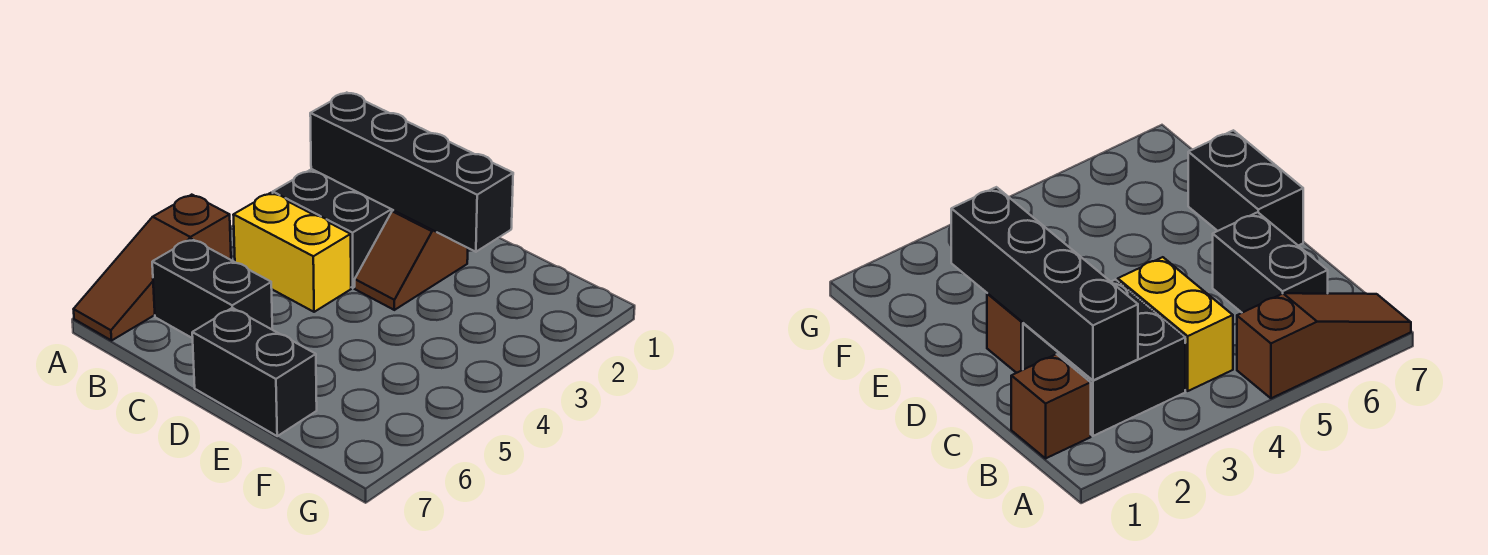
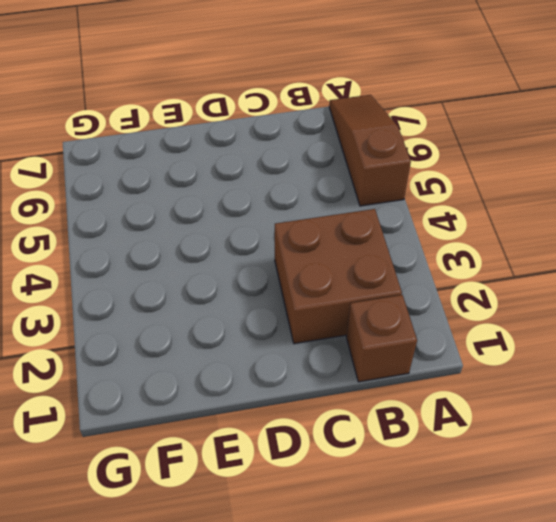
brown 2x2 brick [275,209,402,344] -> black 2x2 brick [273,169,393,288]
none -> yellow 1x2 brick [233,193,351,312]
none -> black 1x2 brick [152,239,272,338]

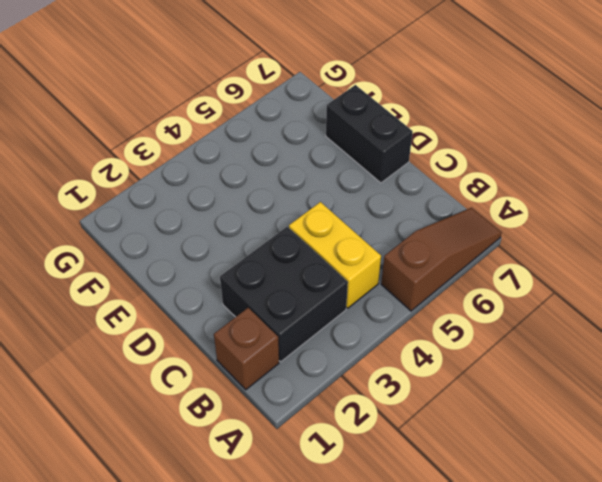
none -> black 1x2 brick [152,239,272,338]
none -> brown 1x2 slope [355,210,468,310]

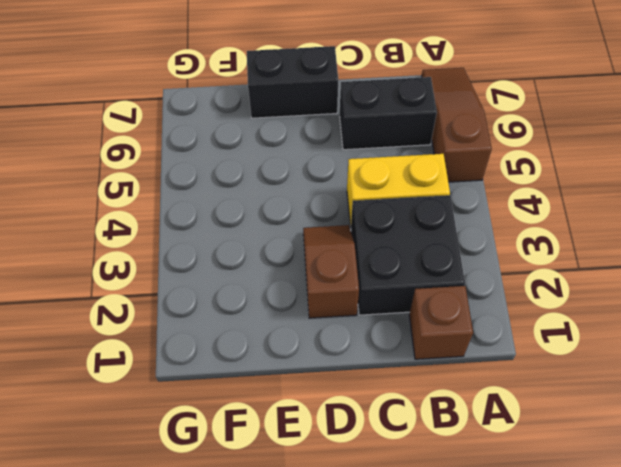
none -> black 1x4 brick [310,93,513,252]

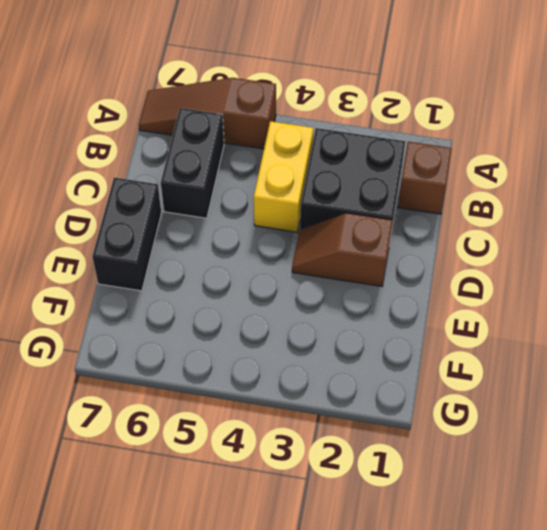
none -> black 1x4 brick [310,93,513,252]

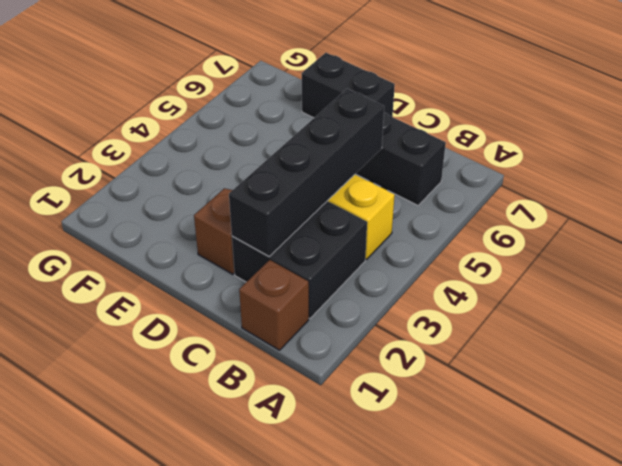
black 1x4 brick [229,89,384,256] -> black 1x4 brick turned to [310,93,513,252]
none -> brown 1x3 slope [74,195,231,340]

